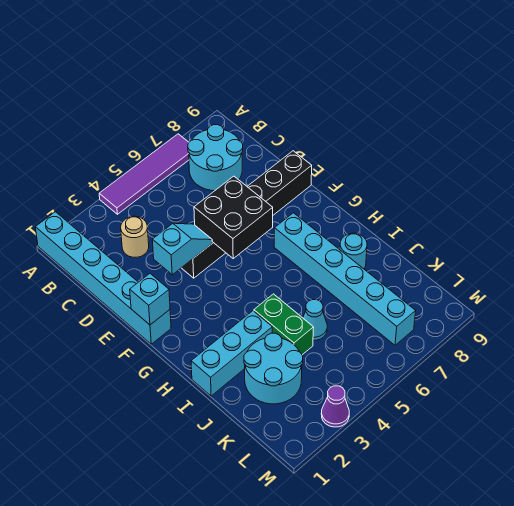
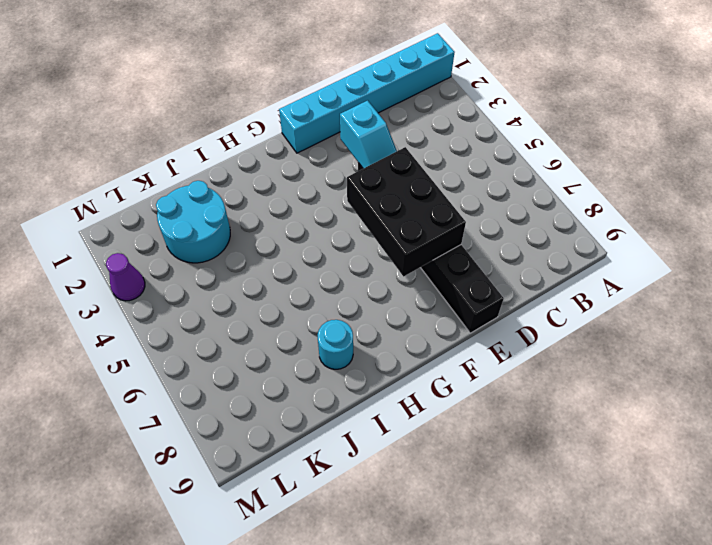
black 2x3 brick [347,147,466,276] -> black 2x2 brick [194,176,273,258]
none -> purple 1x4 tile [99,134,189,214]
none -> cyan 2x2 round brick [188,125,243,191]
none -> tan 1x1 round brick [121,216,149,257]

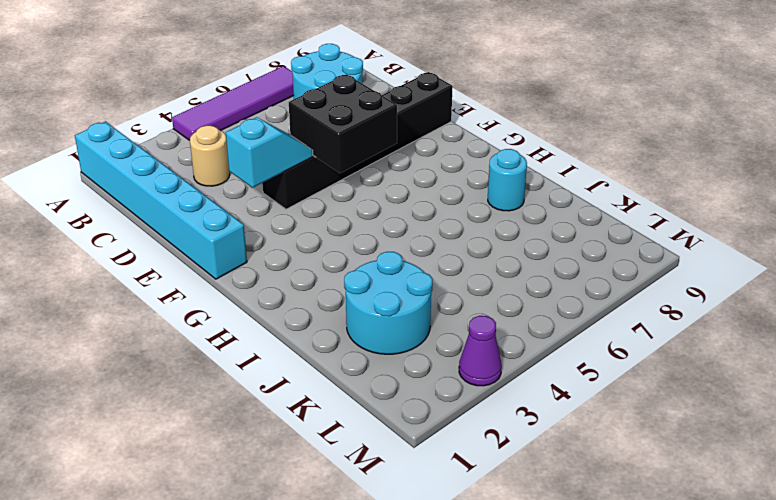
none -> cyan 1x6 brick [274,213,416,345]
none -> cyan 1x3 brick [191,311,272,396]
none -> green 1x2 brick [254,294,314,355]

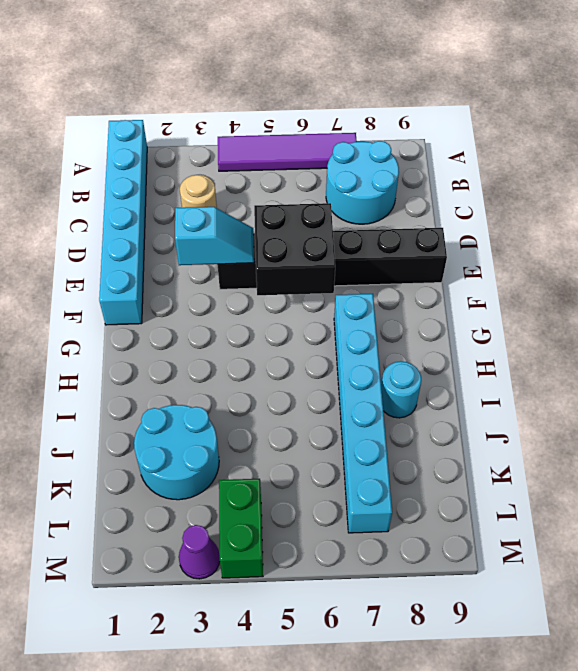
green 1x2 brick [219,479,263,578] -> green 1x2 brick moved to [254,294,314,355]
none -> cyan 1x3 brick [191,311,272,396]
none -> cyan 1x1 cone [303,300,327,340]
none -> cyan 1x1 brick [130,274,170,325]

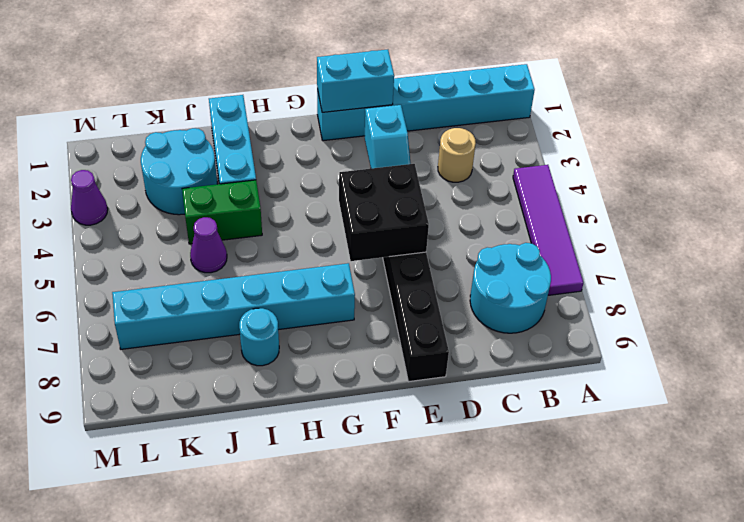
cyan 1x2 brick [317,50,394,112] -> cyan 1x1 brick [130,274,170,325]
purple 1x1 cone [190,217,227,273] -> cyan 1x1 cone [303,300,327,340]

